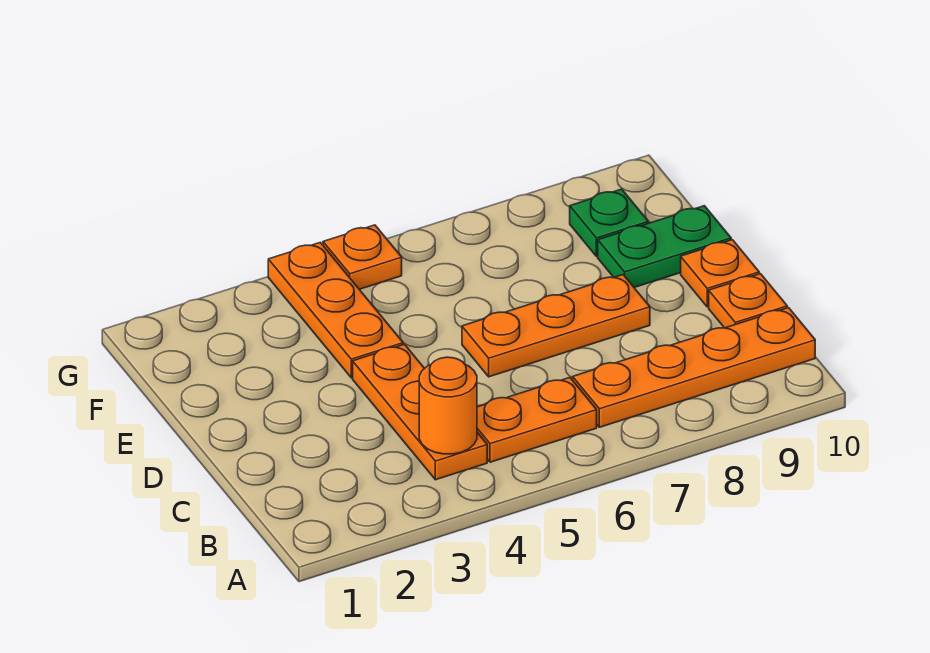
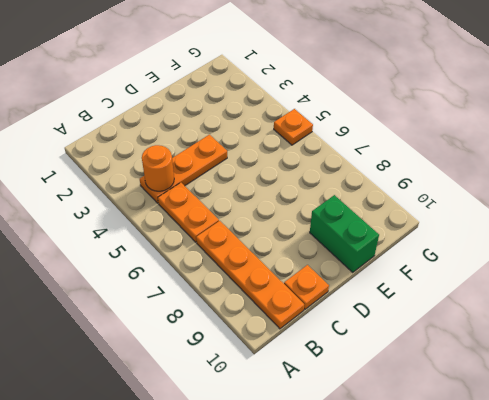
green 1x2 brick [310,195,379,272] -> green 1x2 plate [598,206,731,288]
none -> orange 1x3 plate [462,275,650,377]
none -> orange 1x1 plate [681,240,759,307]

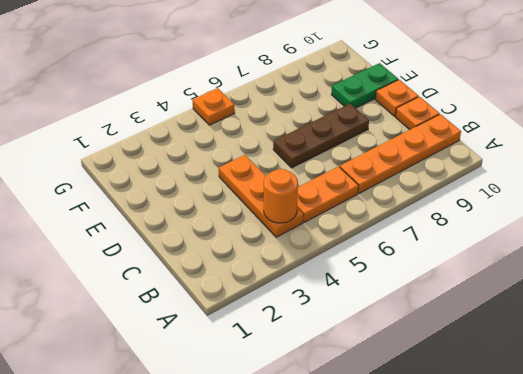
brown 1x3 plate [273,104,369,168] -> orange 1x3 plate [462,275,650,377]
none -> orange 1x3 plate [268,242,403,378]
none -> green 1x1 plate [570,189,649,257]

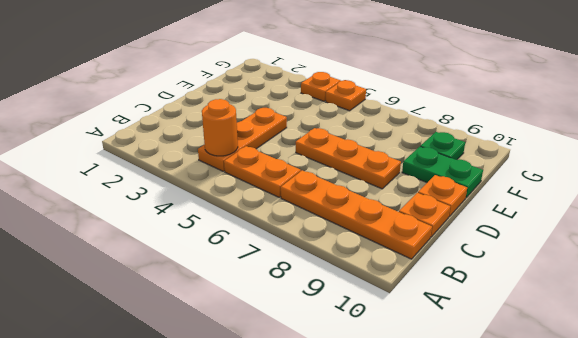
orange 1x1 plate [301,72,340,101] -> orange 1x3 plate [268,242,403,378]

